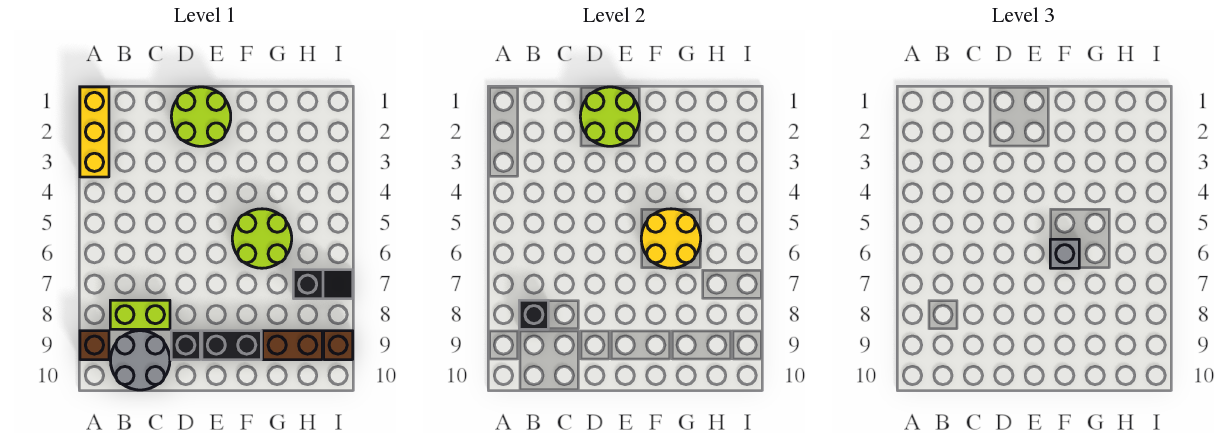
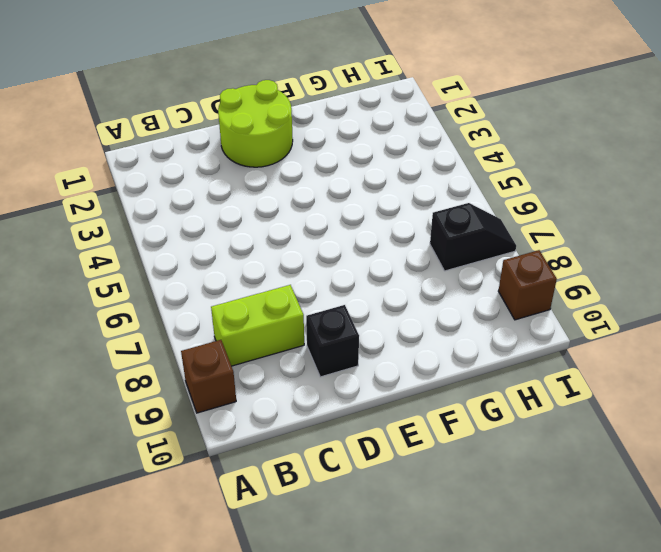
none -> yellow 1x3 brick [80,87,109,177]
none -> grey 2x2 round brick [110,331,170,390]
none -> black 1x2 brick [202,331,261,360]

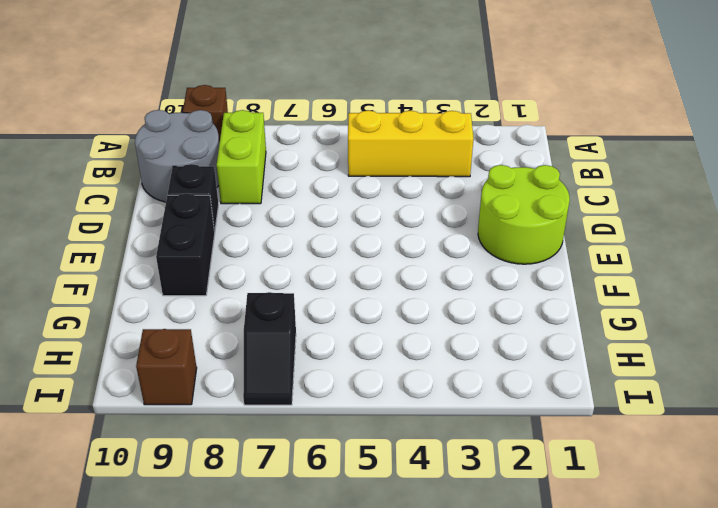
yellow 1x3 brick [348,110,474,177] -> yellow 1x3 brick moved to [80,87,109,177]
none -> lime 2x2 round brick [232,209,292,268]
none -> brown 1x2 brick [263,331,322,360]
none -> black 1x1 brick [519,300,548,329]

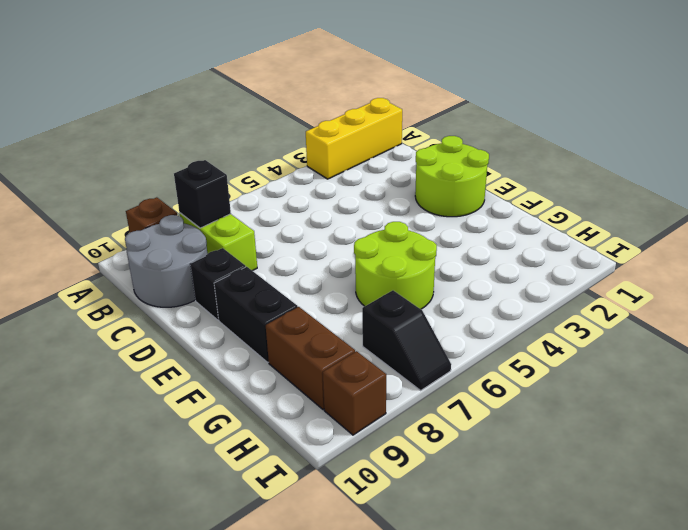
none -> lime 2x2 round brick [580,87,640,146]
none -> yellow 2x2 round brick [641,209,701,268]
none -> grey 1x1 brick [1050,239,1079,268]

